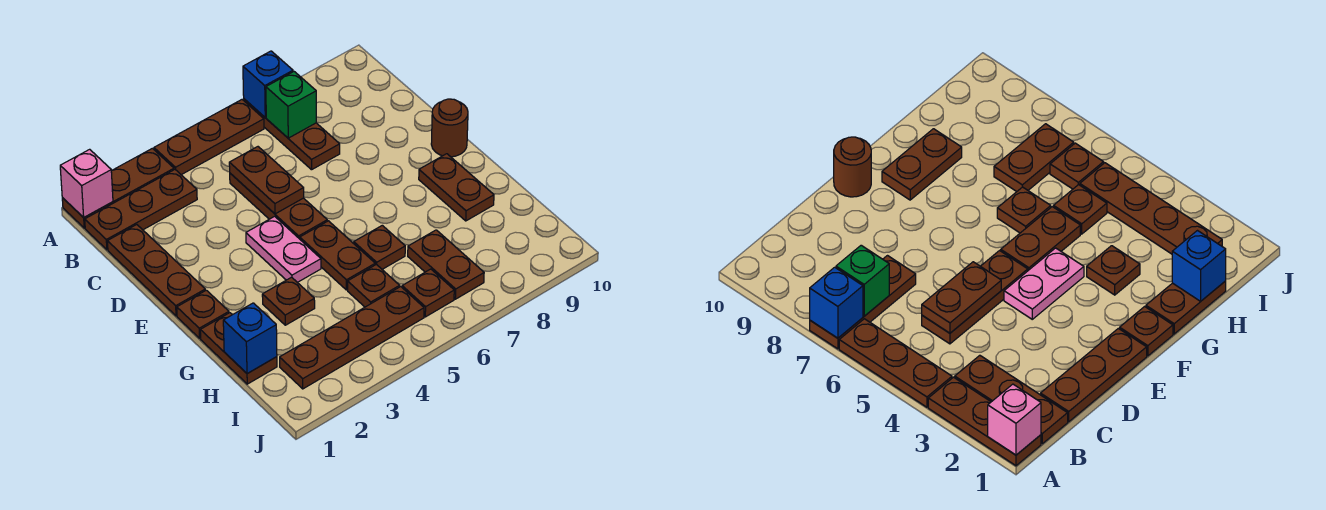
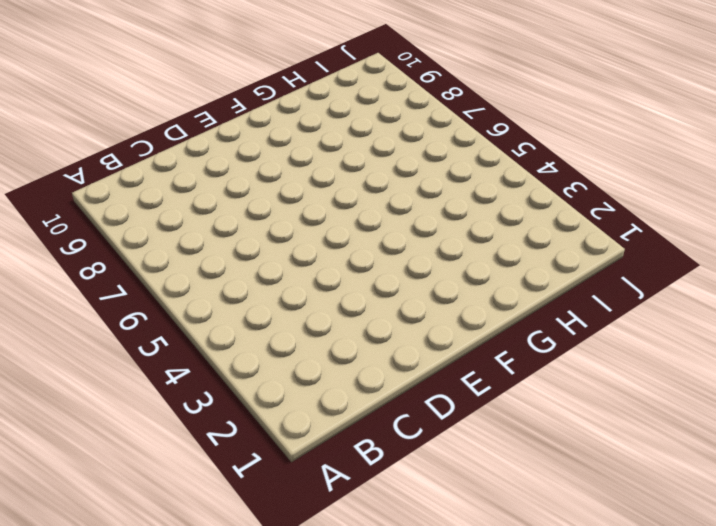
none -> brown 1x3 plate [62,148,174,228]
none -> brown 1x3 plate [154,100,264,175]
none -> brown 1x3 plate [244,99,340,170]

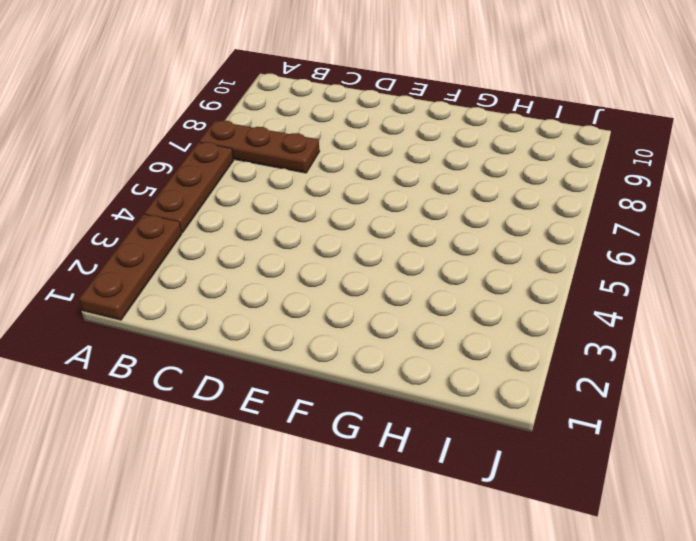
none -> brown 1x3 plate [85,170,197,250]
none -> brown 1x3 plate [107,225,205,316]
none -> brown 1x3 plate [230,173,327,239]

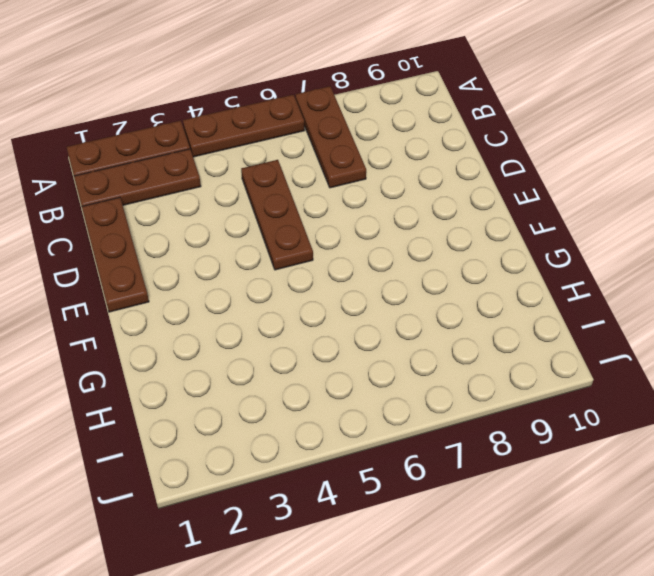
none -> pink 1x2 plate [246,216,321,282]
none -> brown 1x1 round brick [431,99,468,157]
none -> brown 1x1 plate [177,290,229,338]

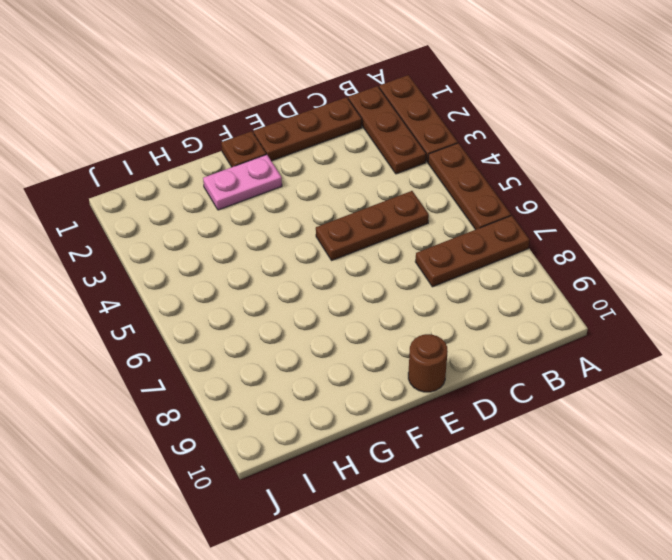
pink 1x2 plate [203,155,282,210] -> pink 1x2 plate moved to [246,216,321,282]
none -> brown 1x2 plate [300,221,375,290]
none -> brown 1x2 plate [419,154,494,221]
none -> brown 1x2 plate [200,313,277,384]

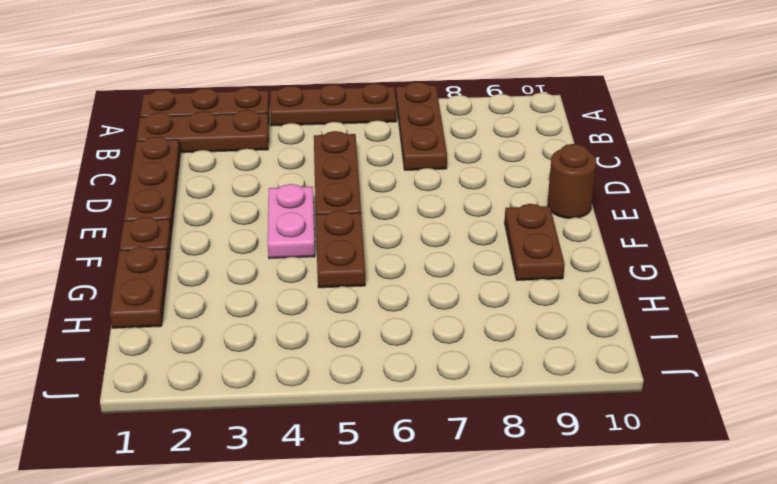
none -> brown 1x1 plate [262,277,315,325]
none -> brown 1x1 plate [354,225,405,269]
none -> brown 1x1 plate [348,264,400,307]

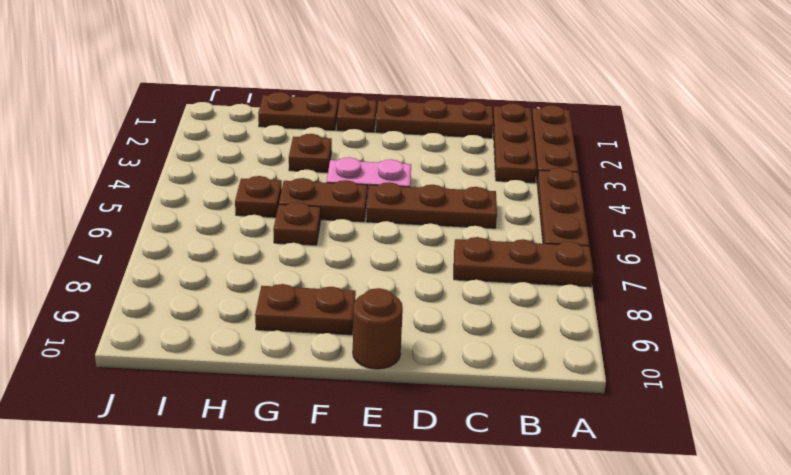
none -> brown 1x2 plate [408,230,484,299]
none -> brown 1x4 plate [280,287,424,389]
none -> brown 1x1 plate [402,269,454,317]

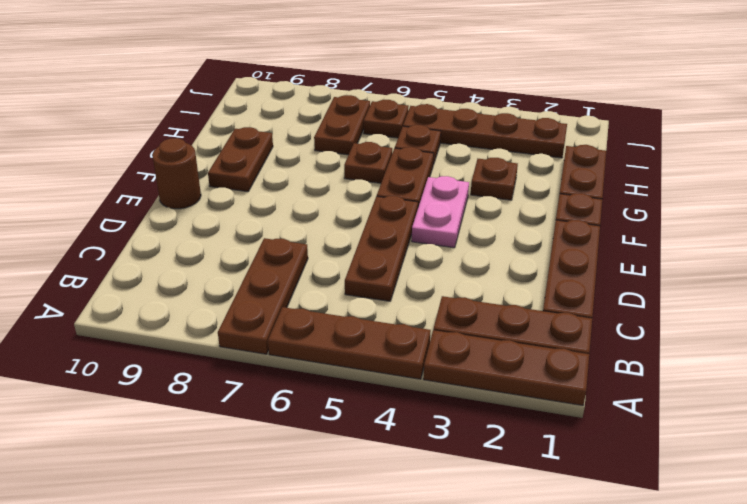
none -> pink 1x1 brick [60,149,113,218]
none -> blue 1x1 brick [243,51,293,117]
none -> green 1x1 brick [266,72,316,138]

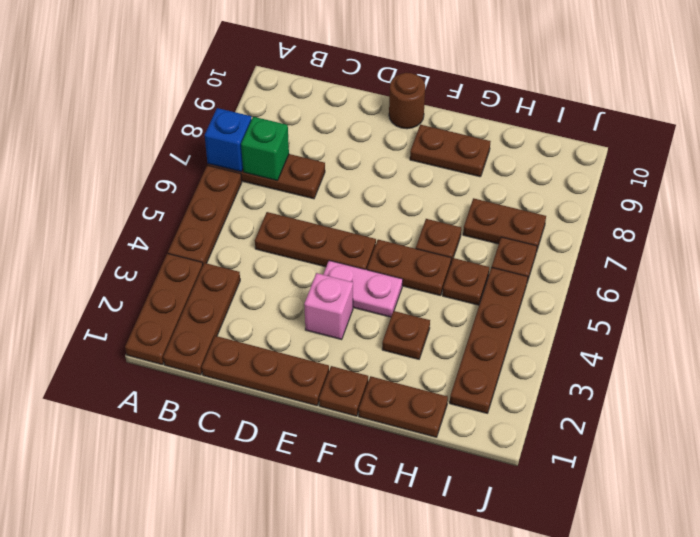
pink 1x1 brick [304,273,353,340] -> pink 1x1 brick moved to [60,149,113,218]
none -> brown 1x2 plate [229,147,304,214]
none -> blue 1x1 brick [223,303,277,374]

